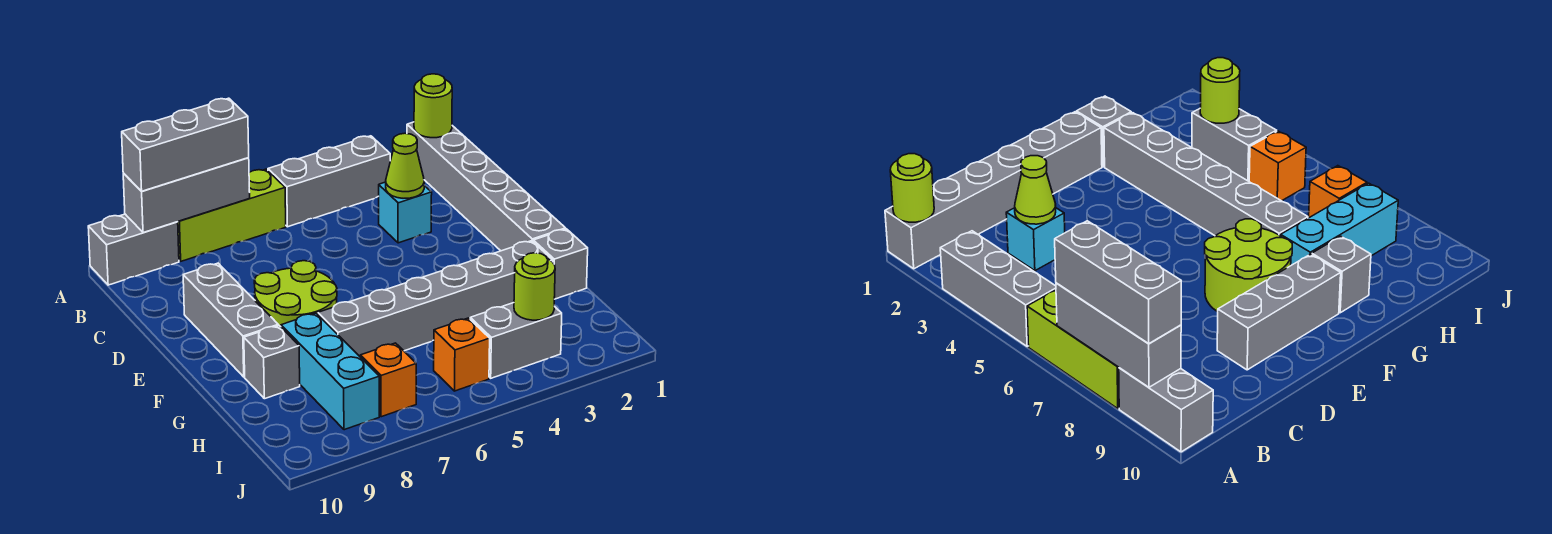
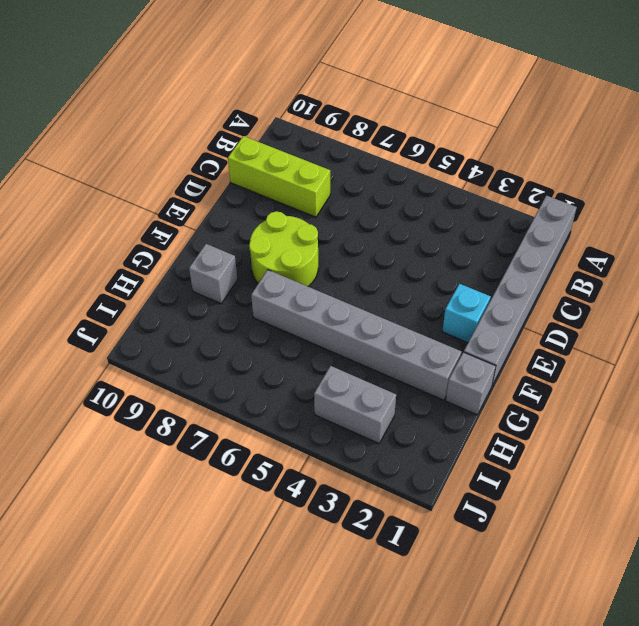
lime 1x3 brick [228,136,330,217] -> lime 1x3 brick moved to [178,169,286,261]
cyan 1x1 brick [442,284,491,343] -> cyan 1x1 brick moved to [379,182,432,243]
none -> grey 1x3 brick [268,136,390,227]
none -> grey 1x2 brick [88,214,179,285]
none -> grey 1x3 brick [183,263,278,377]

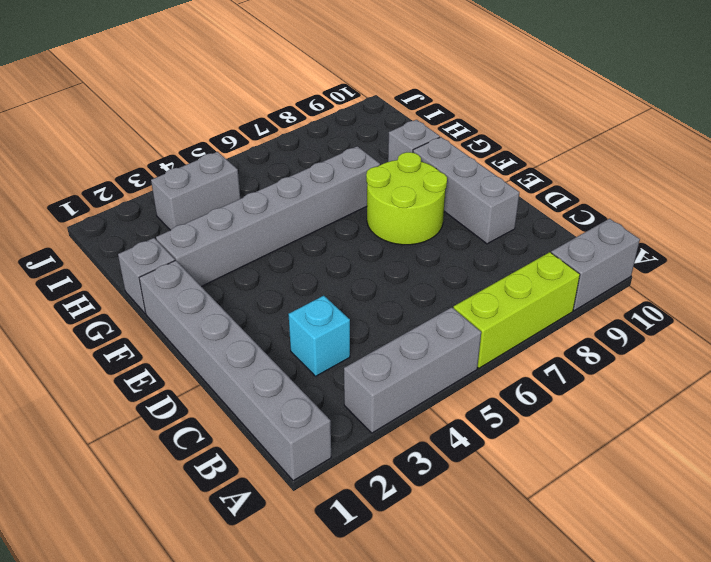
none -> cyan 1x3 brick [281,313,379,430]
none -> orange 1x1 brick [434,318,490,391]
none -> orange 1x1 brick [360,343,416,417]

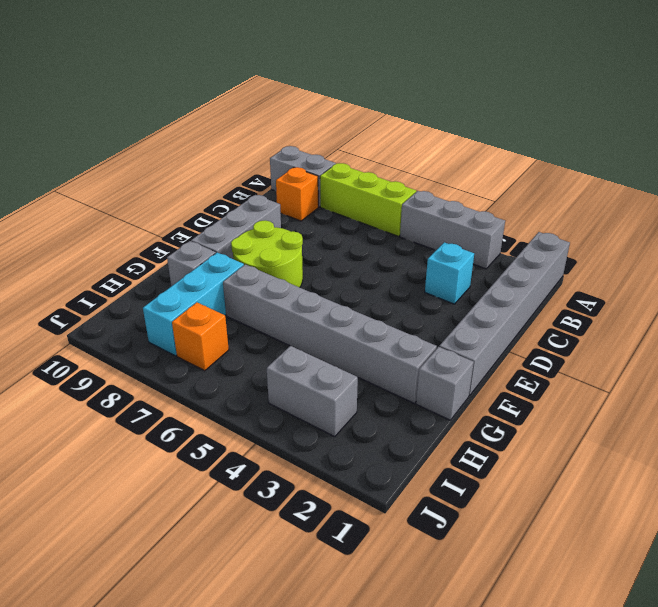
orange 1x1 brick [276,167,318,221] -> orange 1x1 brick moved to [434,318,490,391]
none -> lime 1x1 round brick [414,74,452,138]
none -> grey 1x3 brick [123,158,250,233]
none -> lime 1x1 cone [386,133,424,198]

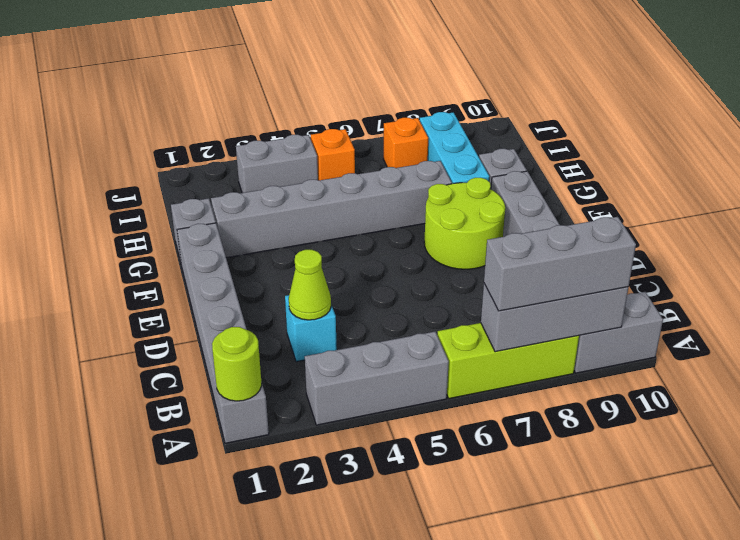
none -> lime 1x1 round brick [514,253,555,320]

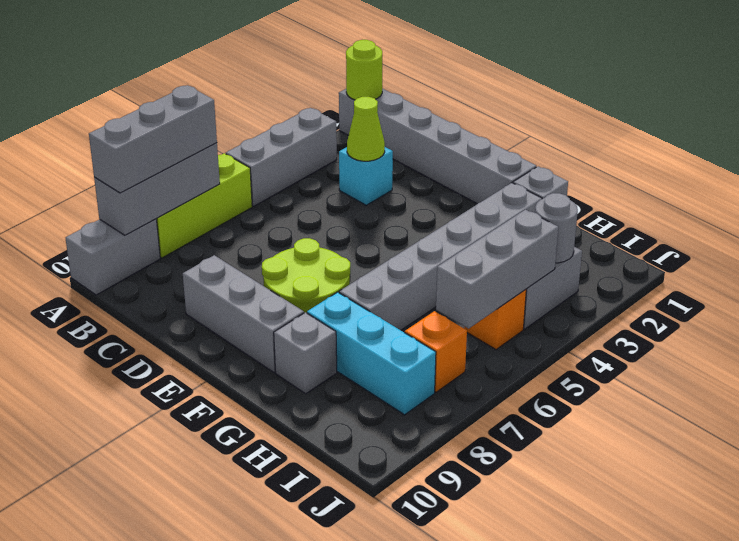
grey 1x1 round brick [535,193,578,263] -> lime 1x1 round brick [514,253,555,320]
grey 1x3 brick [436,210,558,329] -> none

